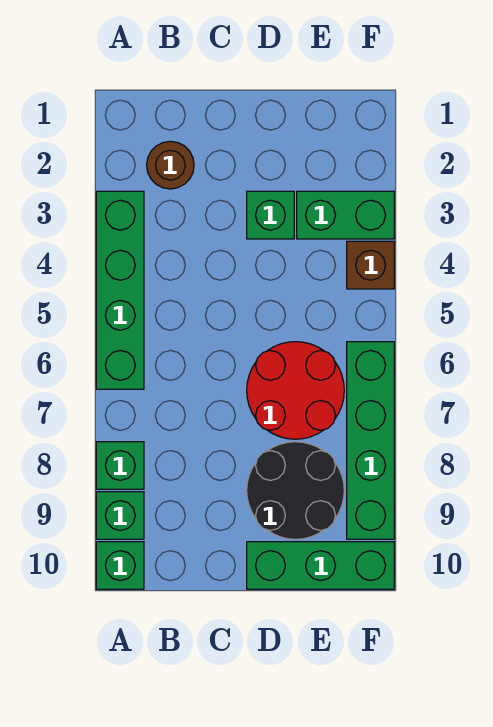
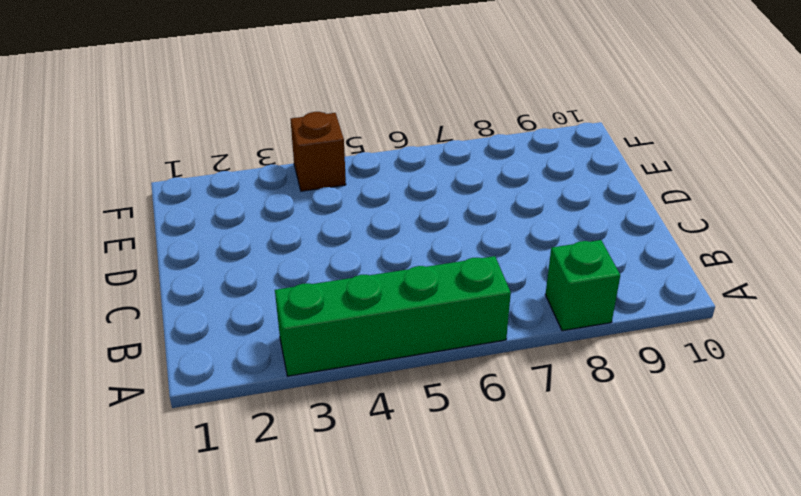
none -> green 1x1 brick [96,492,144,539]
none -> green 1x1 brick [96,542,144,589]
none -> brown 1x1 round brick [147,141,194,189]

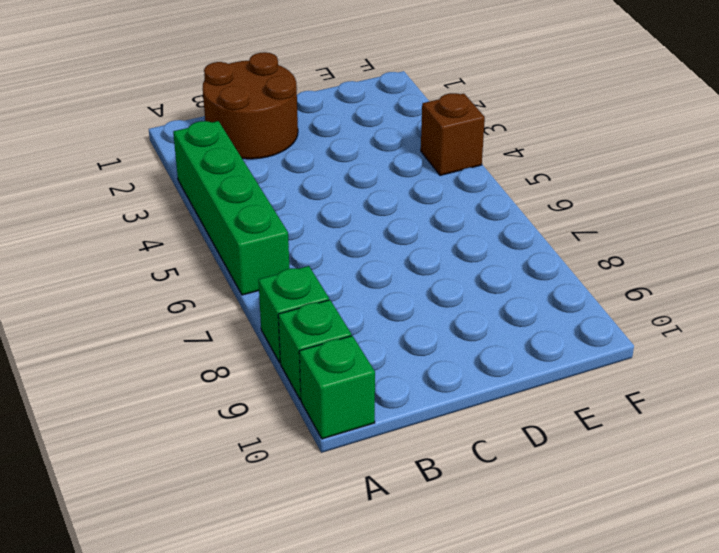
brown 2x2 round brick [203,52,298,159] -> brown 1x1 round brick [147,141,194,189]
none -> green 1x1 brick [247,191,294,239]
none -> red 2x2 round brick [247,342,344,439]
none -> black 2x2 round brick [247,442,344,539]

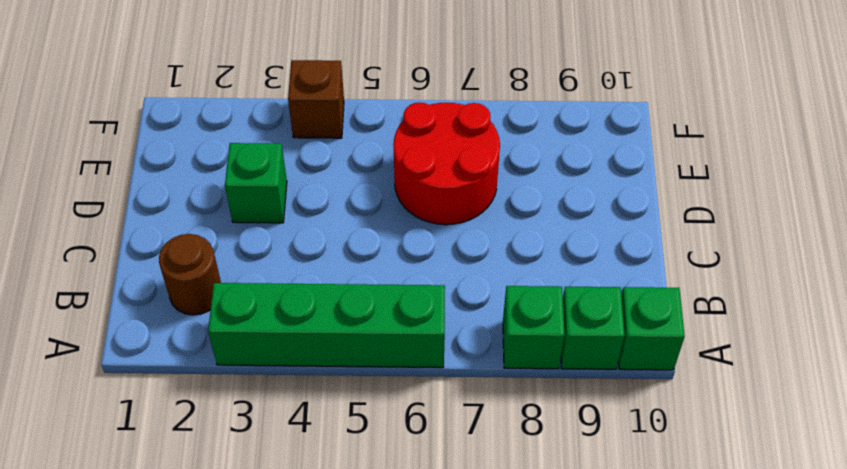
none -> black 2x2 round brick [247,442,344,539]
none -> green 1x3 brick [247,542,394,589]
none -> green 1x2 brick [297,191,394,239]

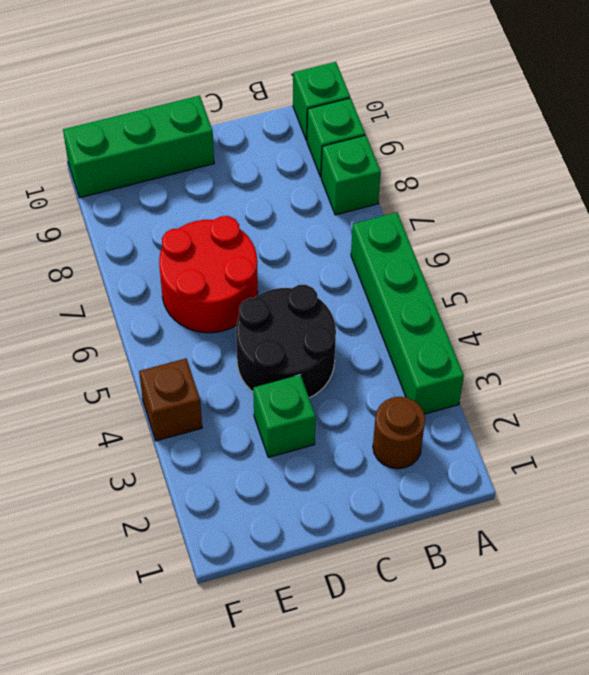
black 2x2 round brick [236,285,336,398] -> black 2x2 round brick moved to [247,442,344,539]
none -> green 1x2 brick [297,191,394,239]
none -> green 1x4 brick [347,342,394,539]

